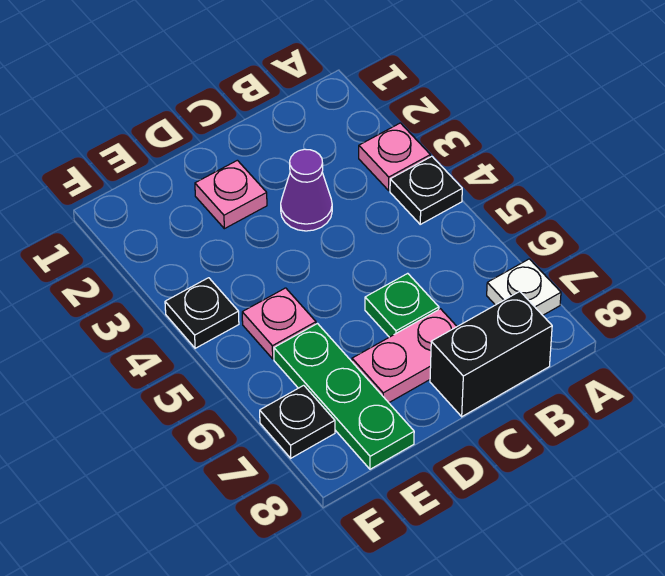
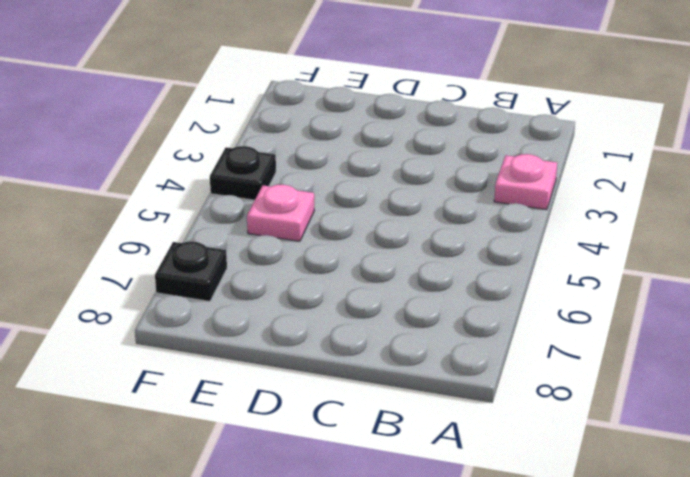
none -> black 1x1 plate [390,156,462,224]
none -> white 1x1 plate [487,259,561,315]
none -> black 1x2 brick [430,291,552,417]

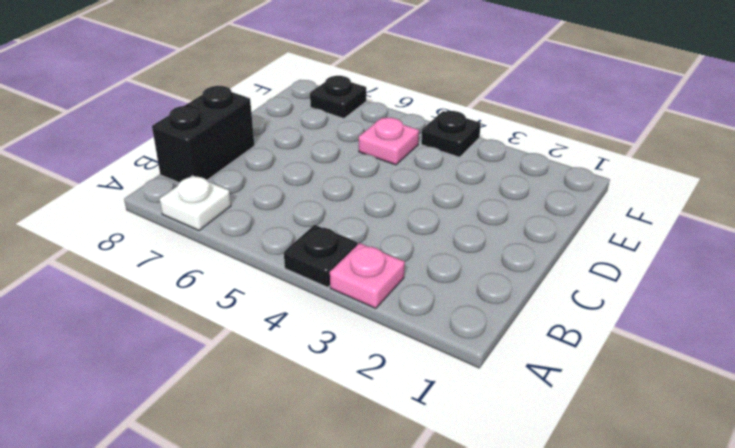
none -> purple 1x1 cone [281,149,332,231]
none -> green 1x1 plate [365,273,439,337]
none -> pink 1x2 plate [352,309,457,403]

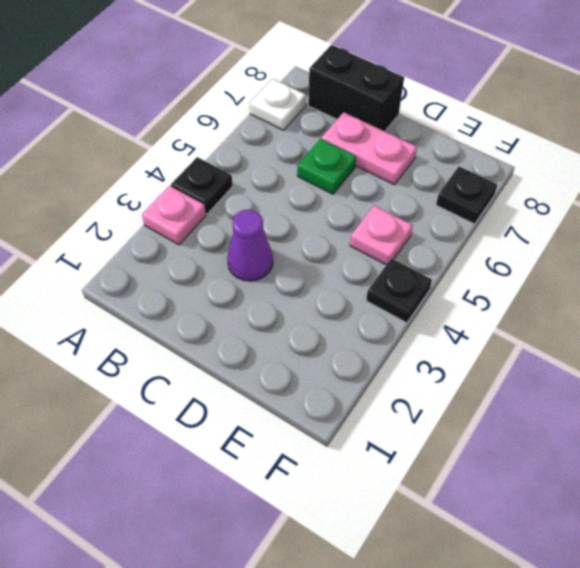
none -> pink 1x1 plate [195,160,267,229]
none -> green 1x3 plate [274,324,414,469]

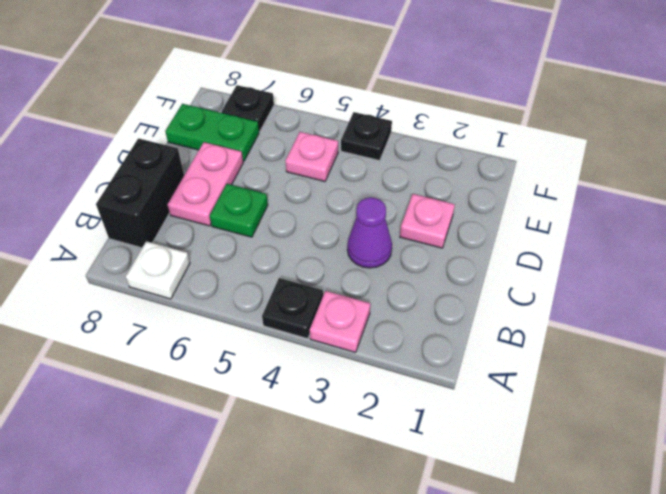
green 1x2 plate [165,104,259,161] -> green 1x3 plate [274,324,414,469]

